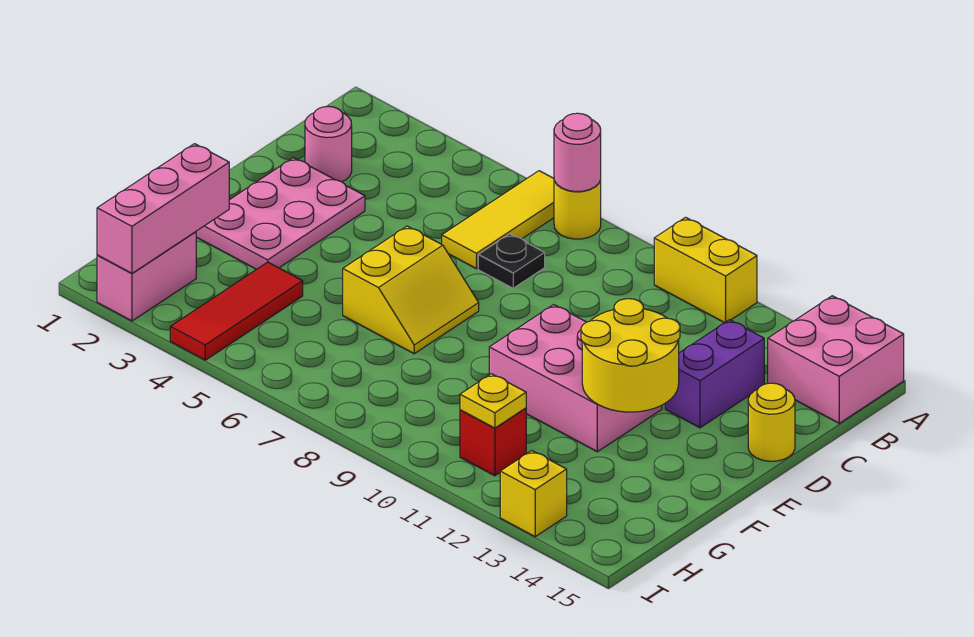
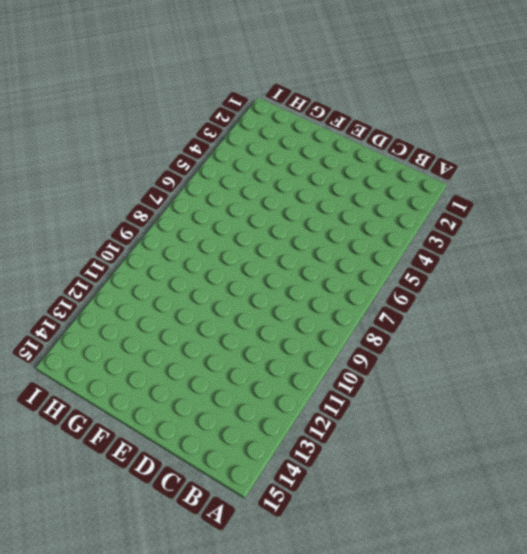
none -> yellow 1x3 tile [442,171,554,269]
none -> yellow 1x1 round brick [554,181,601,239]
none -> yellow 1x2 brick [654,217,757,323]

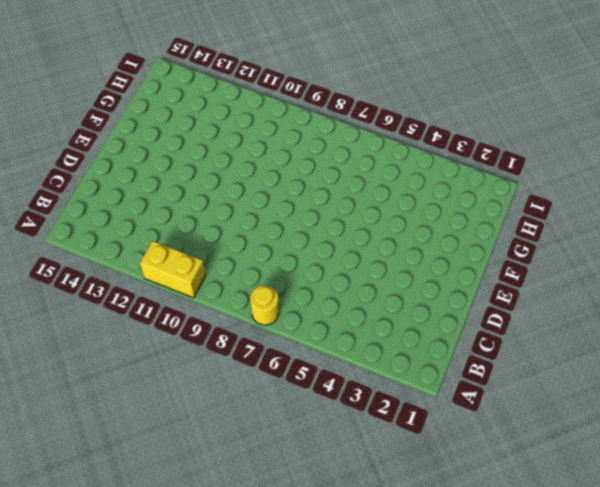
none -> yellow 1x3 tile [442,171,554,269]
none -> pink 2x2 brick [768,296,904,423]
none -> pink 1x1 round brick [305,106,352,182]

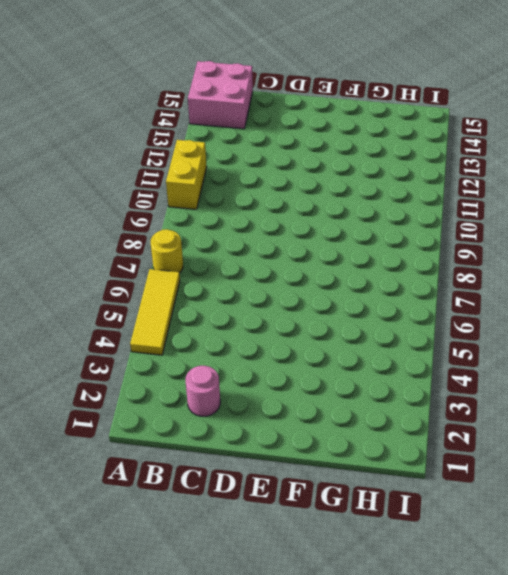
yellow 1x3 tile [130,269,180,355] -> yellow 1x3 tile turned to [442,171,554,269]
none -> black 1x1 plate [478,234,545,288]
none -> purple 1x2 brick [665,320,764,428]
none -> pink 2x3 plate [196,158,365,269]

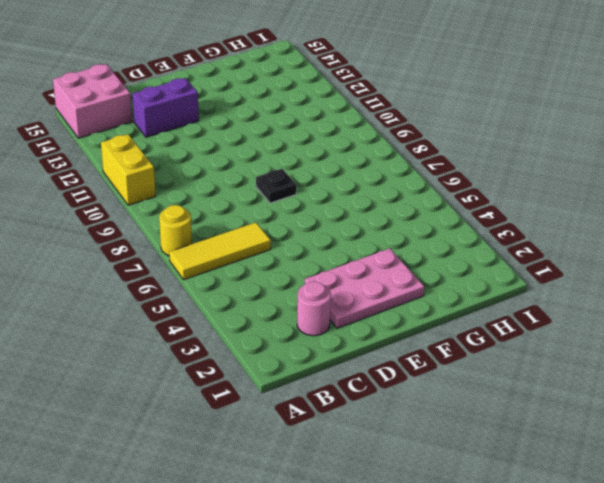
black 1x1 plate [256,169,297,203] -> black 1x1 plate moved to [478,234,545,288]
none -> yellow 1x1 round brick [748,383,795,461]
none -> yellow 2x2 slope [343,226,479,354]
none -> pink 2x3 brick [489,305,662,452]

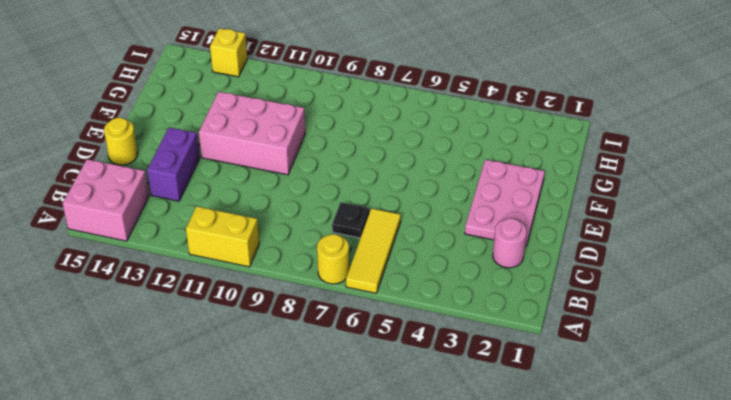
none -> yellow 2x2 slope [343,226,479,354]
none -> red 1x3 tile [170,262,303,360]
none -> pink 1x2 brick [97,232,196,321]

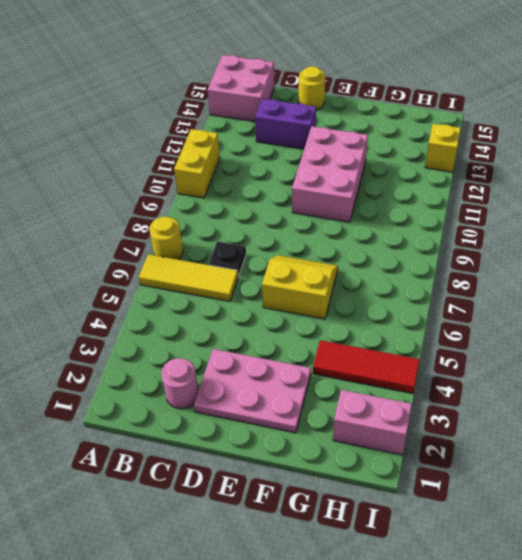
none -> red 1x1 brick [460,408,526,476]
none -> pink 1x1 round brick [554,113,601,192]
none -> yellow 2x2 round brick [581,299,680,412]

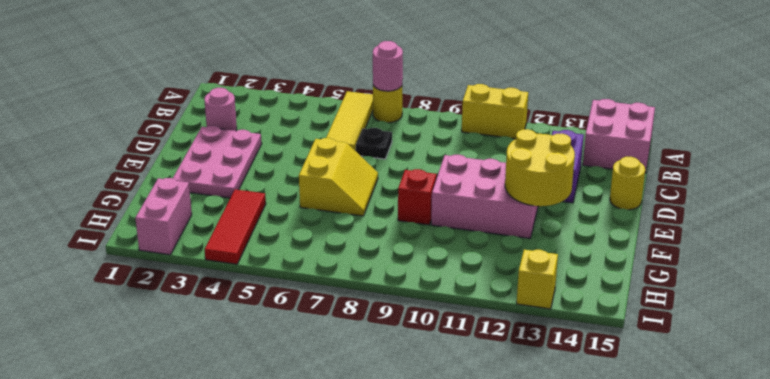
red 1x1 brick [398,169,437,225] -> red 1x1 brick moved to [460,408,526,476]
none -> pink 1x3 brick [97,144,229,273]
none -> yellow 1x1 plate [460,374,526,428]

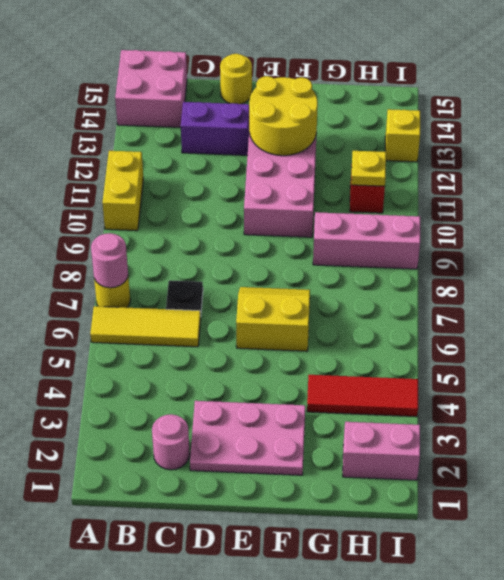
pink 1x3 brick [313,212,420,269] -> pink 1x3 brick moved to [97,144,229,273]

